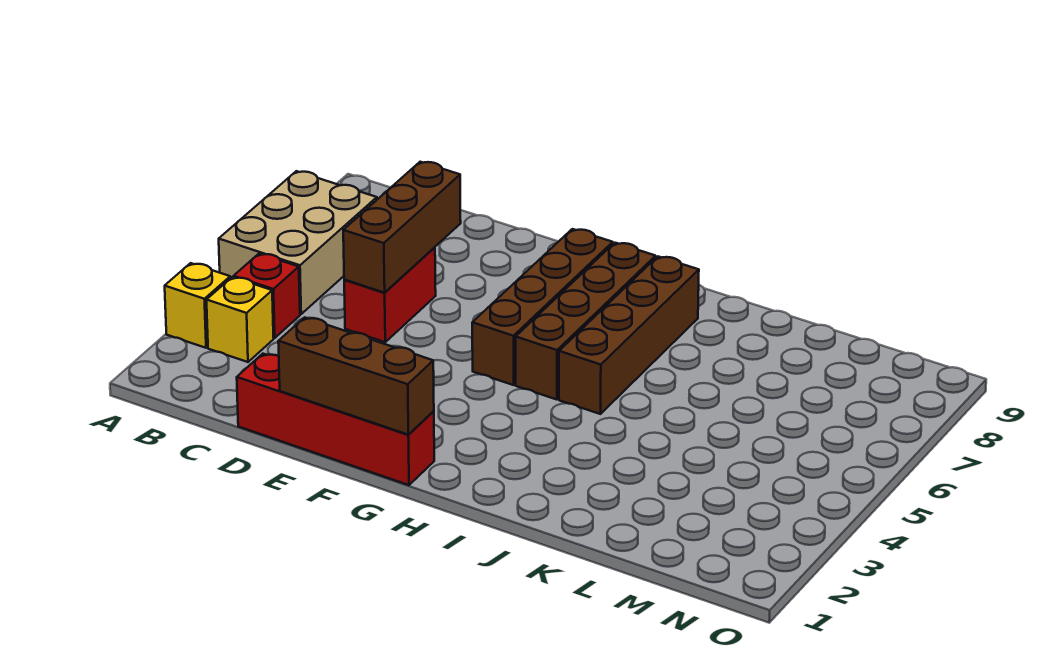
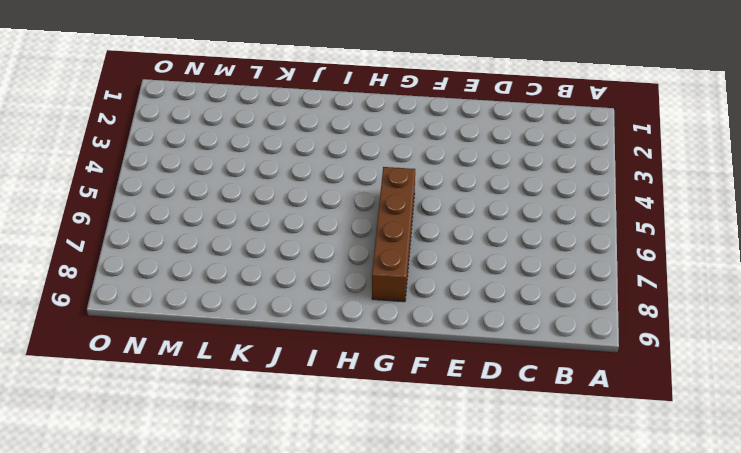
none -> yellow 1x1 brick [165,263,230,348]
none -> tan 2x3 brick [219,171,377,314]

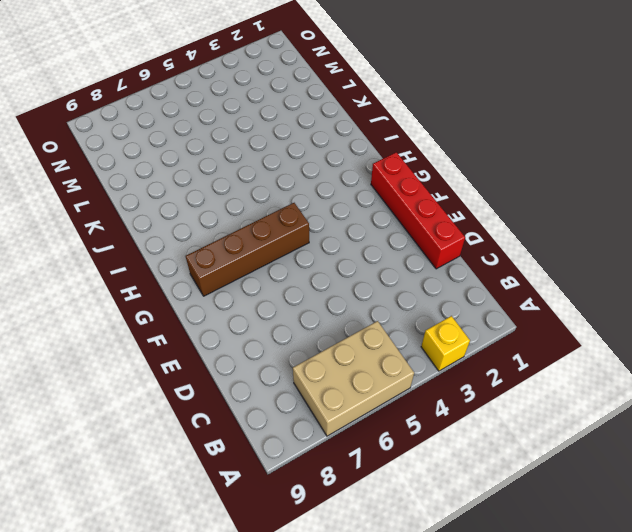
none -> yellow 1x1 brick [207,277,274,362]
none -> red 1x1 brick [234,254,300,338]

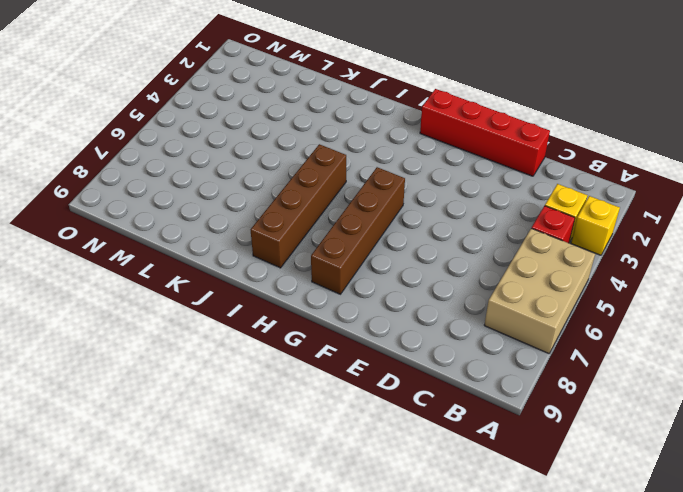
none -> red 1x2 brick [344,247,436,342]
none -> brown 1x4 brick [516,243,656,400]

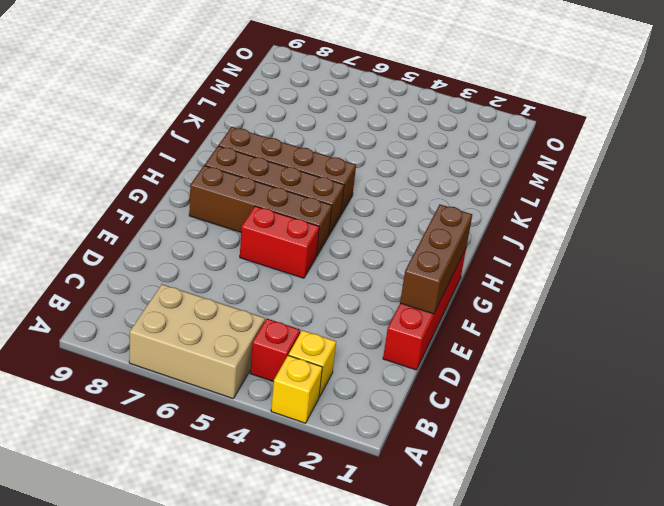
red 1x2 brick [240,206,319,278] -> red 1x2 brick moved to [344,247,436,342]
none -> brown 1x3 brick [343,162,461,293]

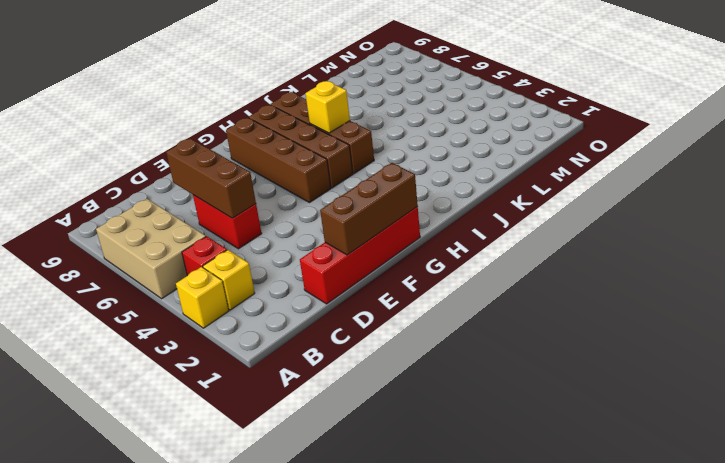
yellow 1x1 brick [305,81,350,133] -> none

